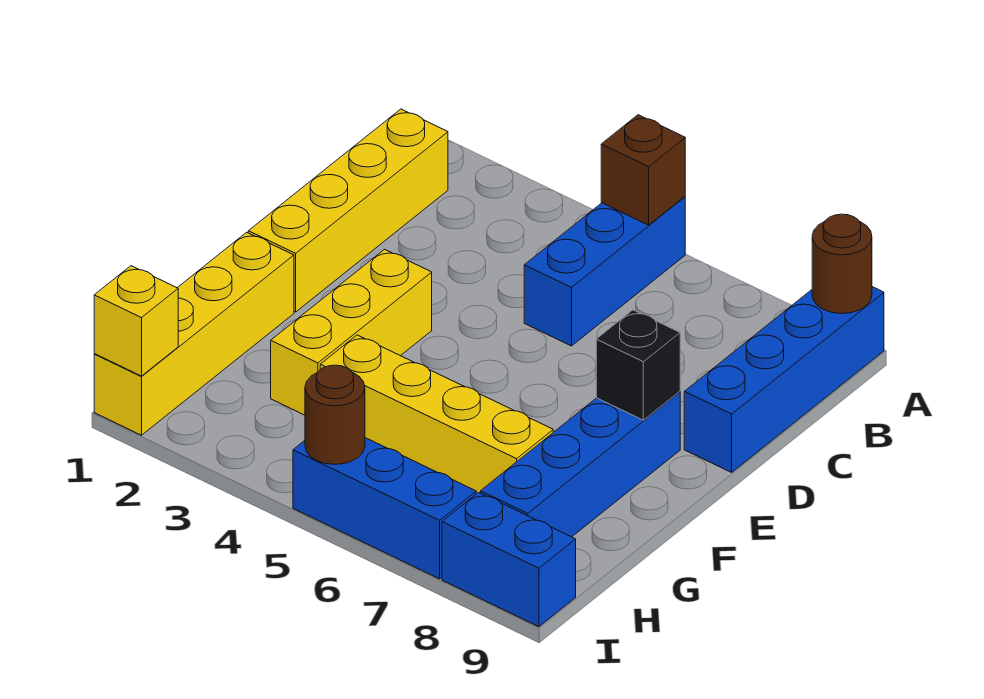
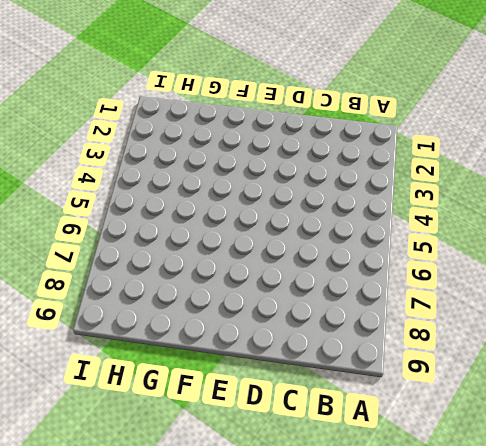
none -> blue 1x3 brick [524,197,685,346]
none -> blue 1x4 brick [684,287,884,472]
none -> yellow 1x4 brick [248,109,448,312]

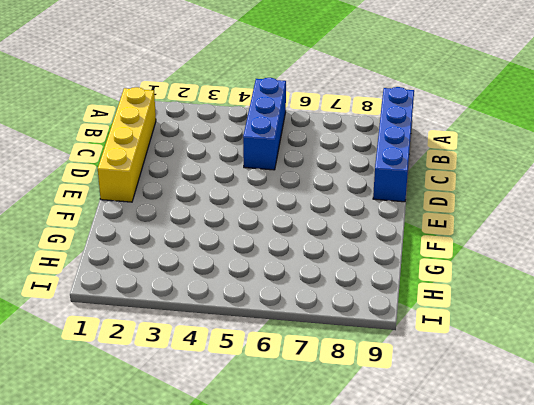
none -> yellow 1x3 brick [271,249,432,415]
none -> blue 1x4 brick [481,392,680,537]
none -> yellow 1x4 brick [94,232,294,435]

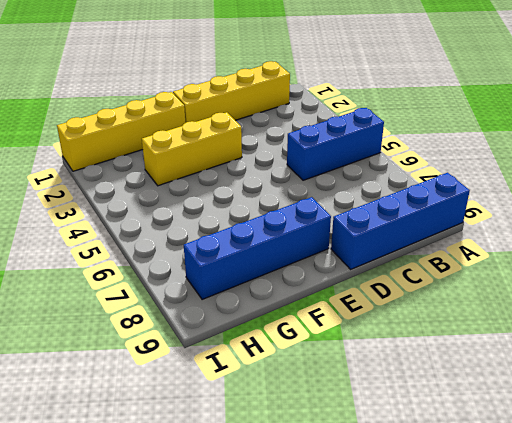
none -> yellow 1x4 brick [320,335,553,494]
none -> blue 1x3 brick [293,438,476,579]
none -> blue 1x2 brick [442,492,576,627]

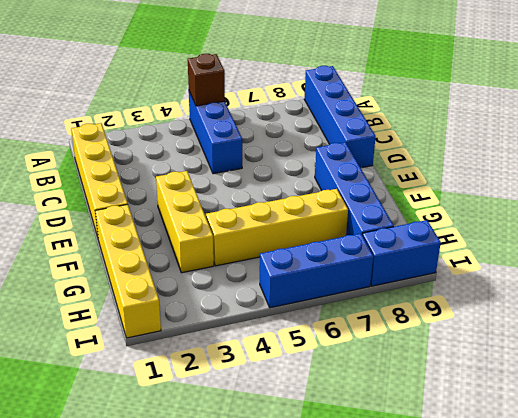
none -> brown 1x1 round brick [812,214,872,314]
none -> black 1x1 brick [596,310,680,420]
none -> yellow 1x1 brick [94,266,178,376]

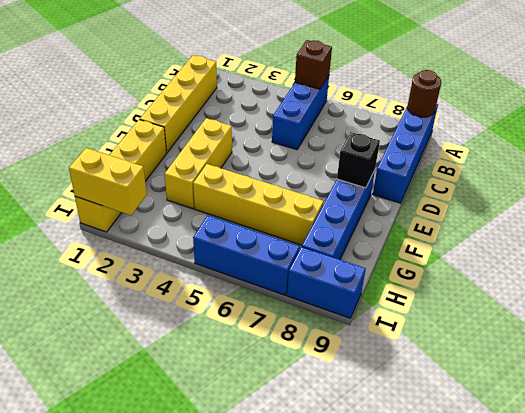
yellow 1x2 brick [69,148,147,215] -> yellow 1x1 brick [94,266,178,376]
none -> brown 1x1 round brick [305,365,365,464]

